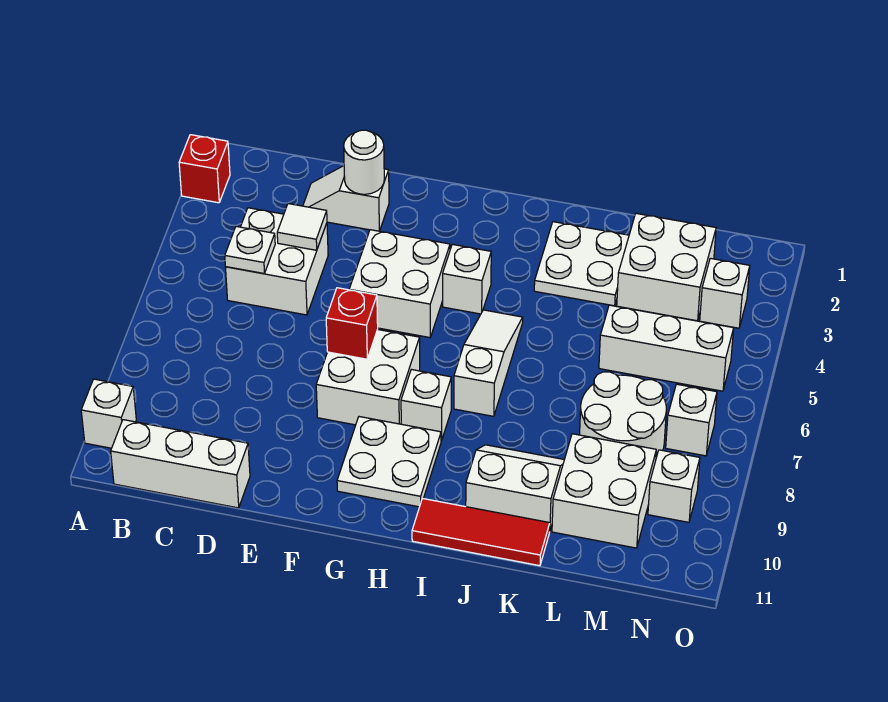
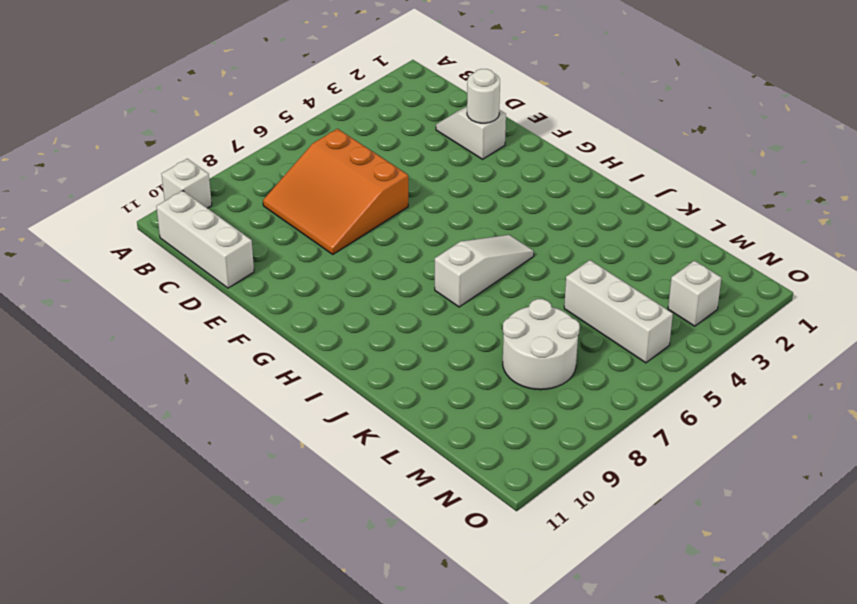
orange 3x3 slope [263,129,408,254] -> none
none -> red 1x1 brick [179,135,230,203]
none -> white 2x2 brick [225,208,328,315]
none -> white 2x2 brick [349,230,450,338]

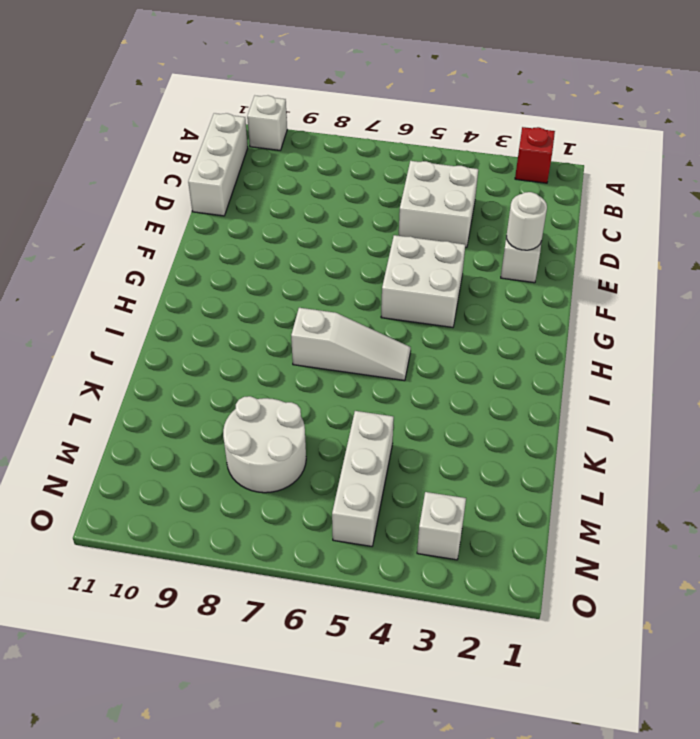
none -> white 2x2 brick [316,329,420,425]
none -> white 2x2 plate [337,417,441,507]
none -> white 1x1 brick [443,244,491,314]

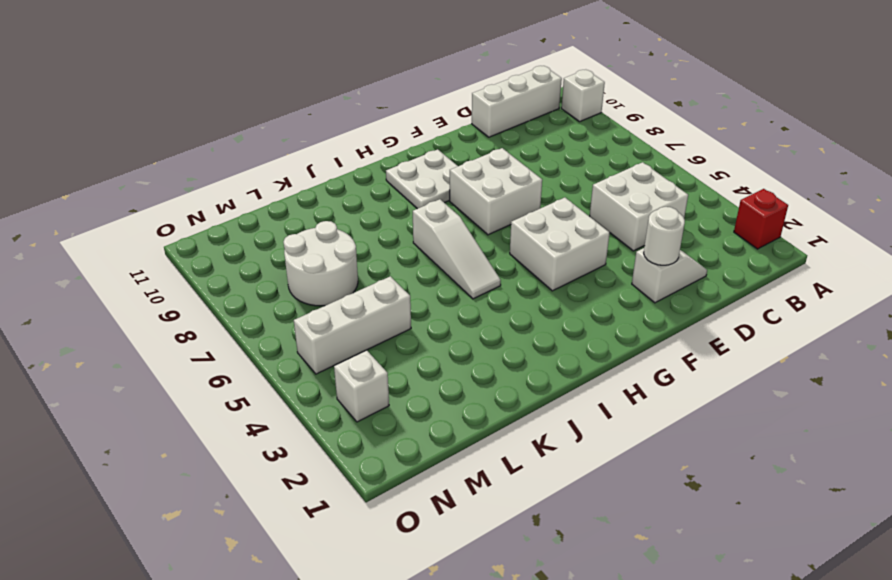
none -> white 1x1 brick [443,244,491,314]
none -> white 1x1 brick [401,369,451,441]
none -> red 1x3 tile [412,499,550,566]

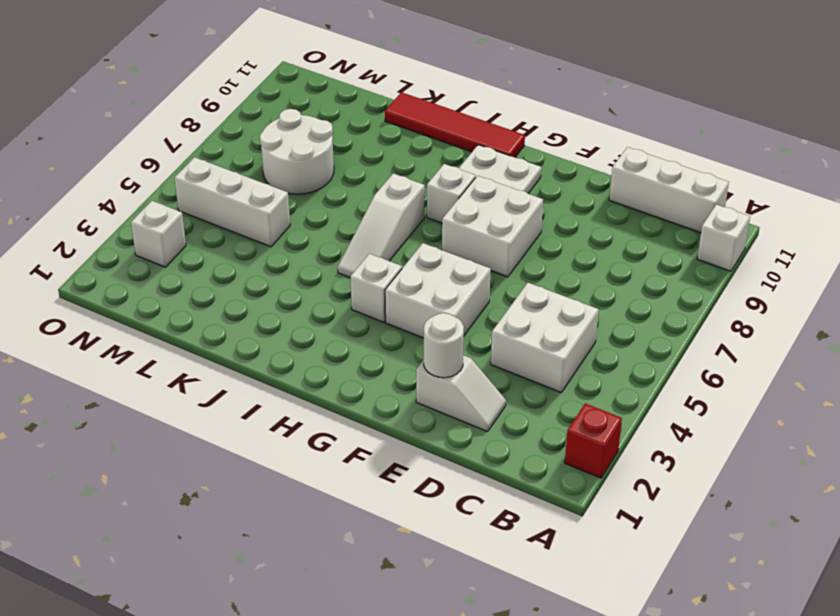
red 1x4 tile [385,92,525,157] -> red 1x3 tile [412,499,550,566]
none -> white 2x2 plate [534,222,629,306]
none -> white 2x2 slope [466,445,564,530]
none -> white 2x2 brick [617,213,716,321]

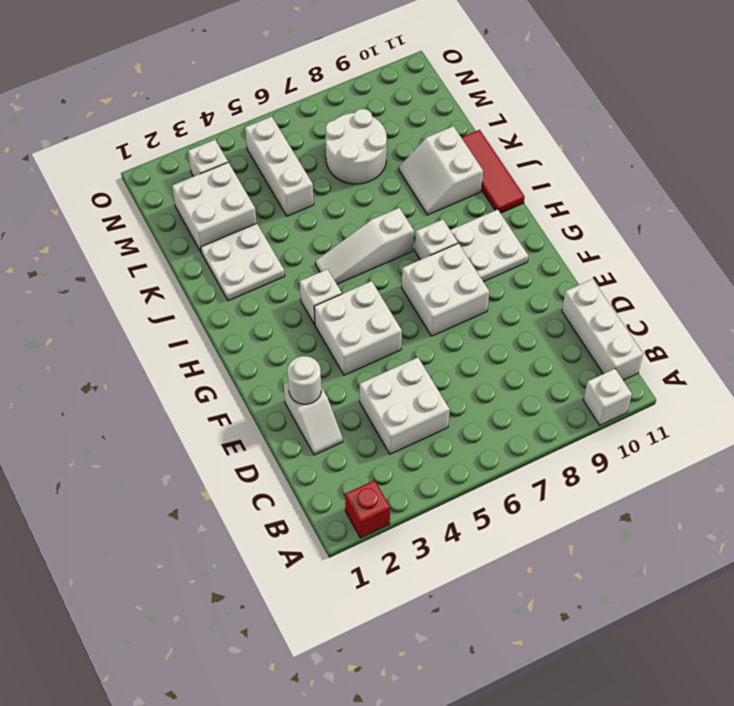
none -> white 2x2 brick [552,434,656,548]
none -> white 1x1 brick [666,384,717,456]
none -> white 1x1 brick [648,450,700,522]

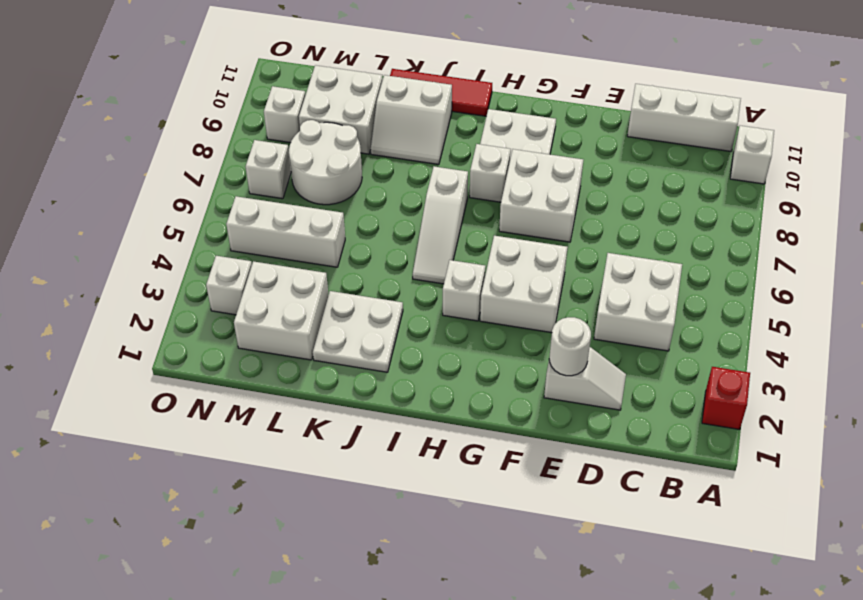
none -> white 1x1 plate [225,226,275,274]
none -> white 1x1 tile [277,204,327,250]
none -> red 1x1 brick [326,288,378,359]

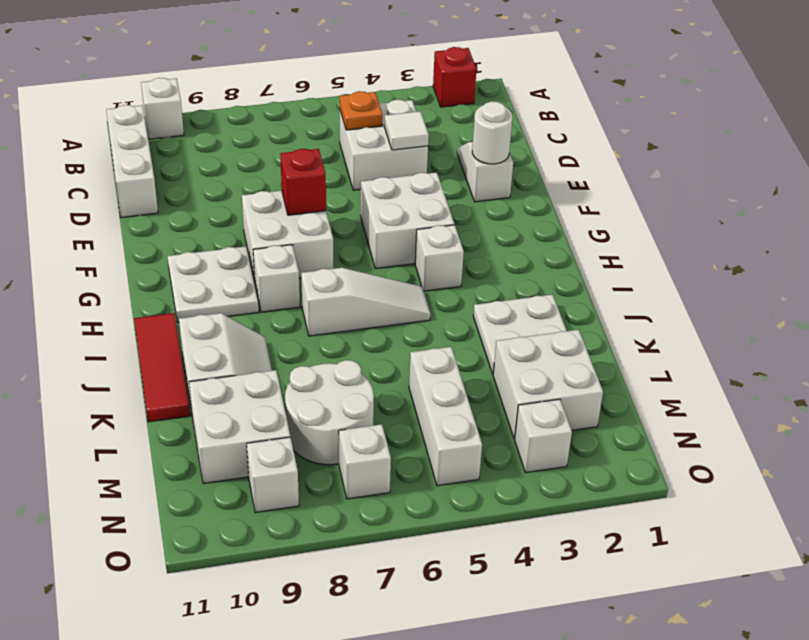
orange 1x1 plate [340,91,382,130] -> white 1x1 plate [225,226,275,274]

